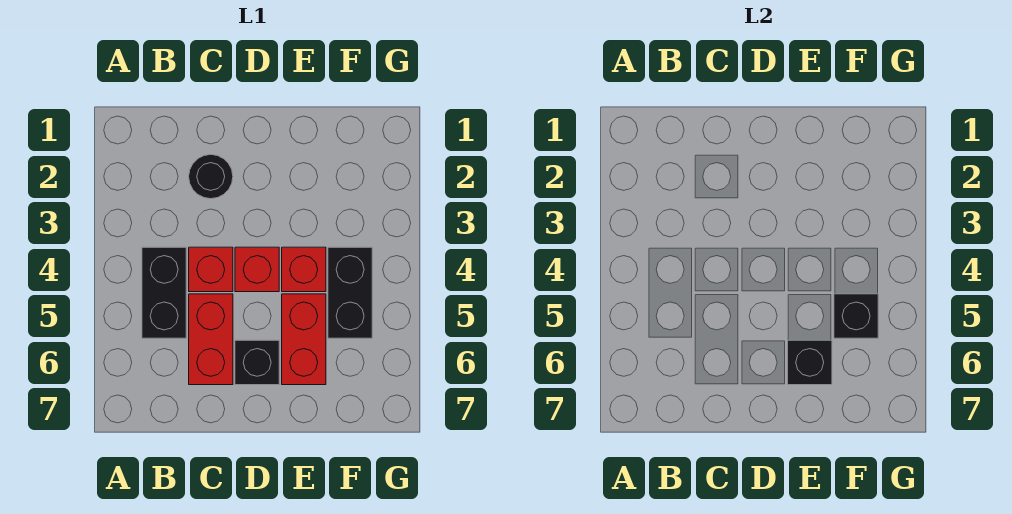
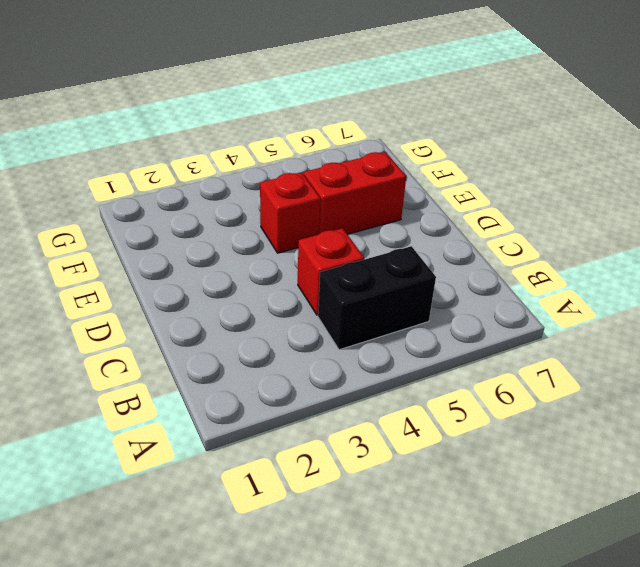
none -> black 1x1 round brick [189,154,233,199]
none -> red 1x2 brick [189,294,233,385]

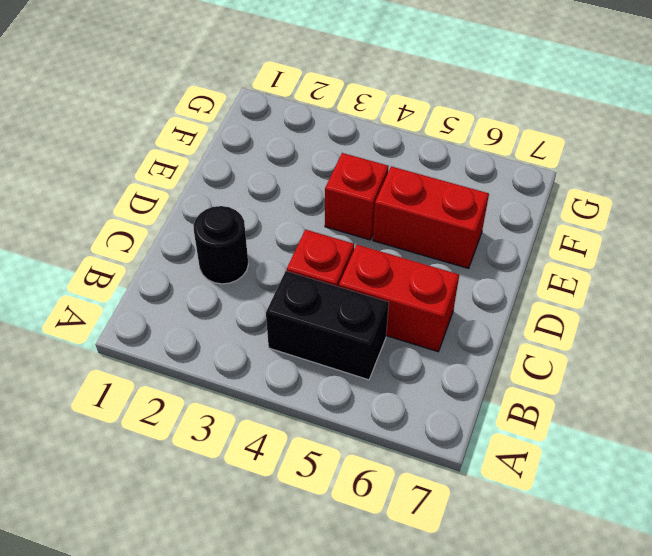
none -> red 1x1 brick [235,247,279,292]
none -> black 1x1 brick [235,340,279,385]

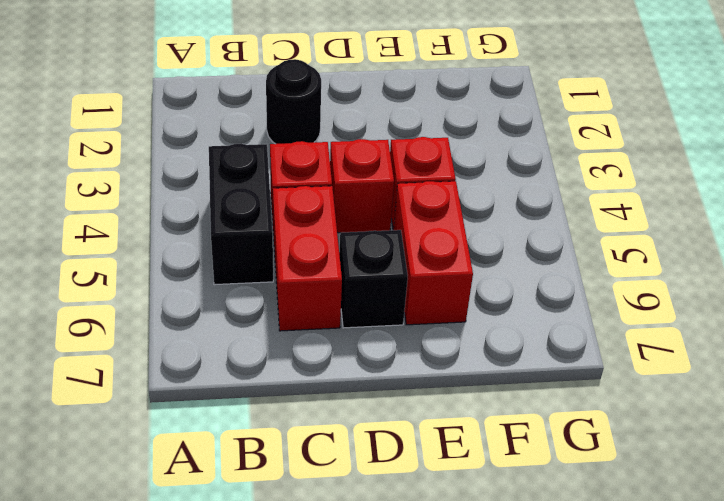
none -> black 1x2 brick [328,247,372,338]
none -> black 1x1 brick [788,340,832,385]

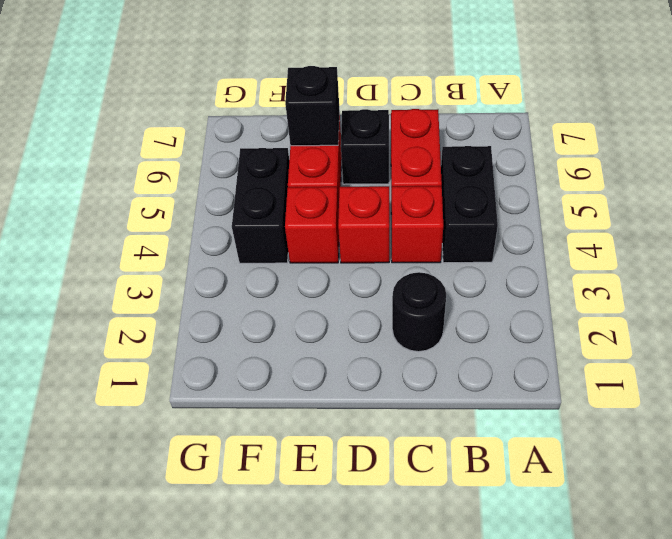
none -> black 1x1 brick [834,294,878,338]

